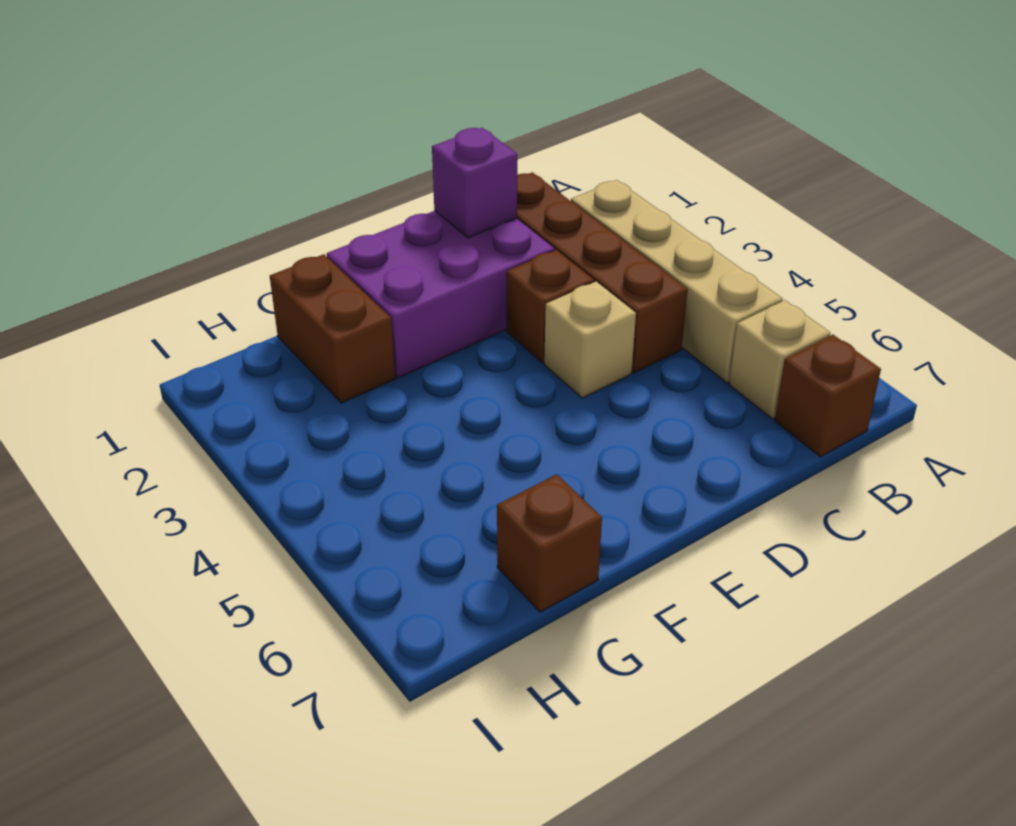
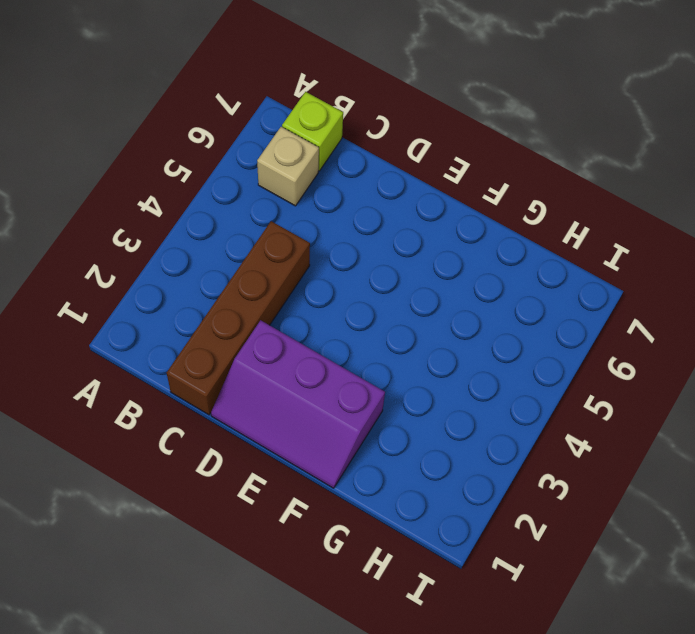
lime 1x1 brick [282,92,343,171] -> brown 1x1 brick [775,335,881,457]
purple 2x3 slope [211,320,385,488] -> purple 2x3 brick [327,211,555,378]
none -> tan 1x4 brick [571,180,782,383]
none -> brown 1x1 brick [507,250,594,363]

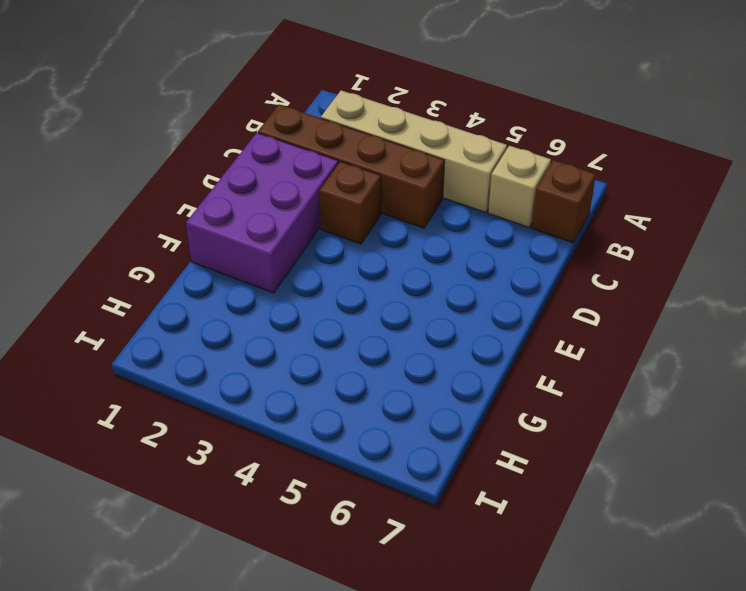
none -> tan 1x1 brick [544,282,636,398]
none -> brown 1x2 brick [270,254,395,403]

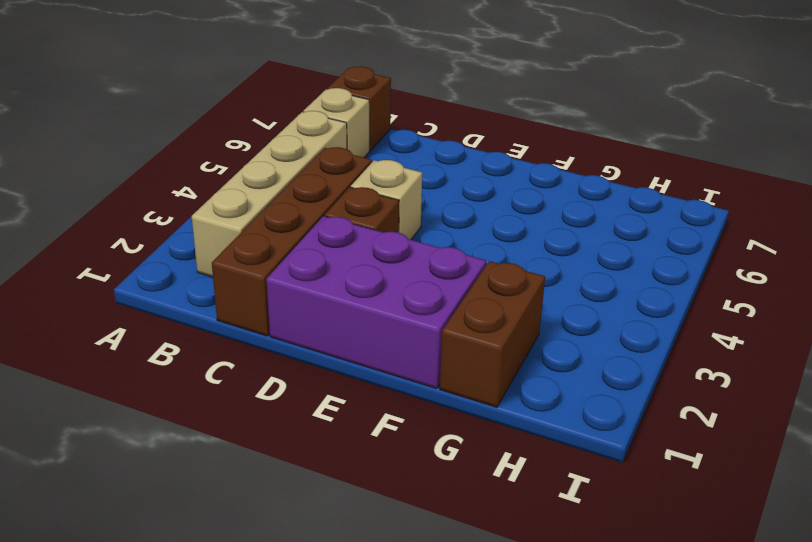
none -> brown 1x1 brick [497,474,602,612]
none -> purple 1x1 brick [432,128,517,238]

